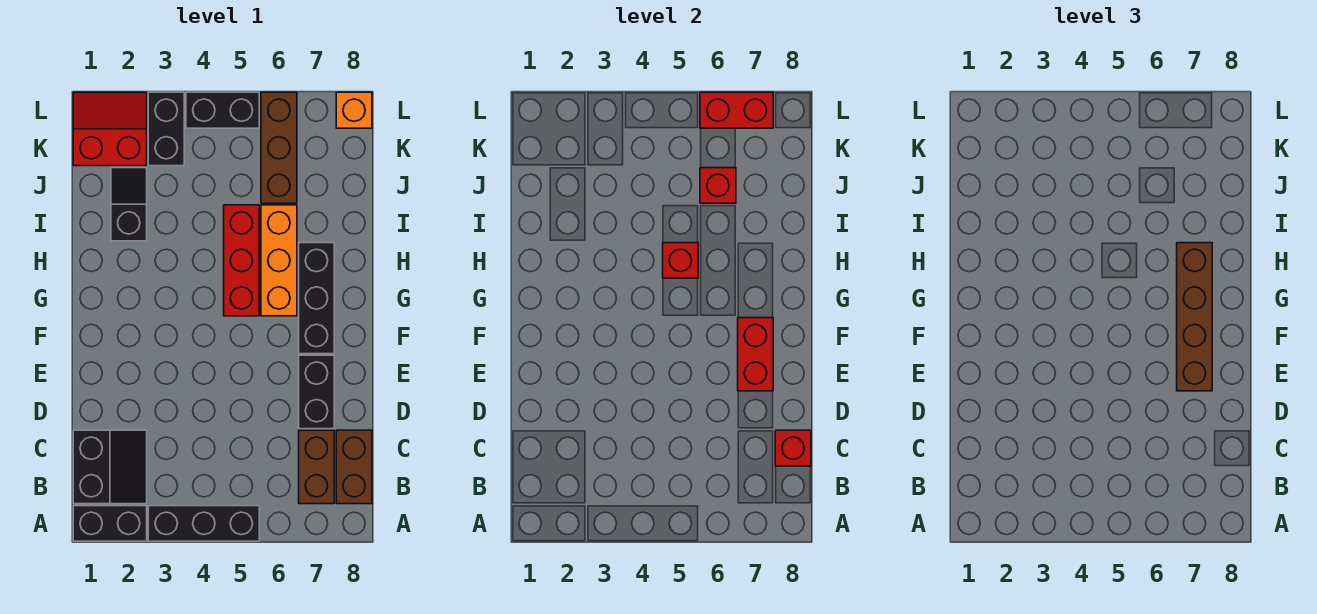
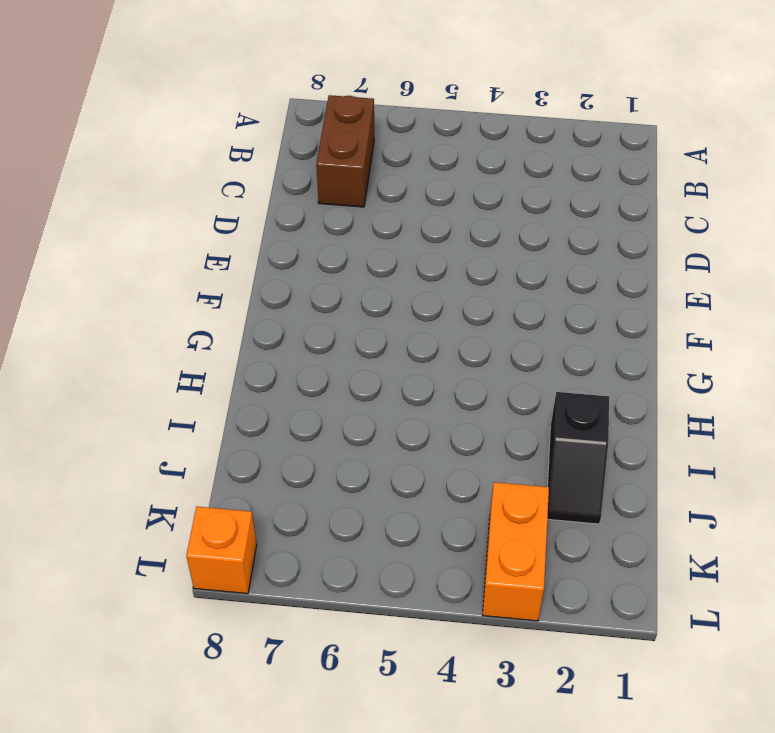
orange 1x2 brick [482,482,549,621] -> black 1x2 brick [148,92,184,166]
none -> black 1x2 brick [73,506,147,541]
none -> black 1x3 brick [148,506,259,541]
none -> black 2x2 slope [73,430,147,504]

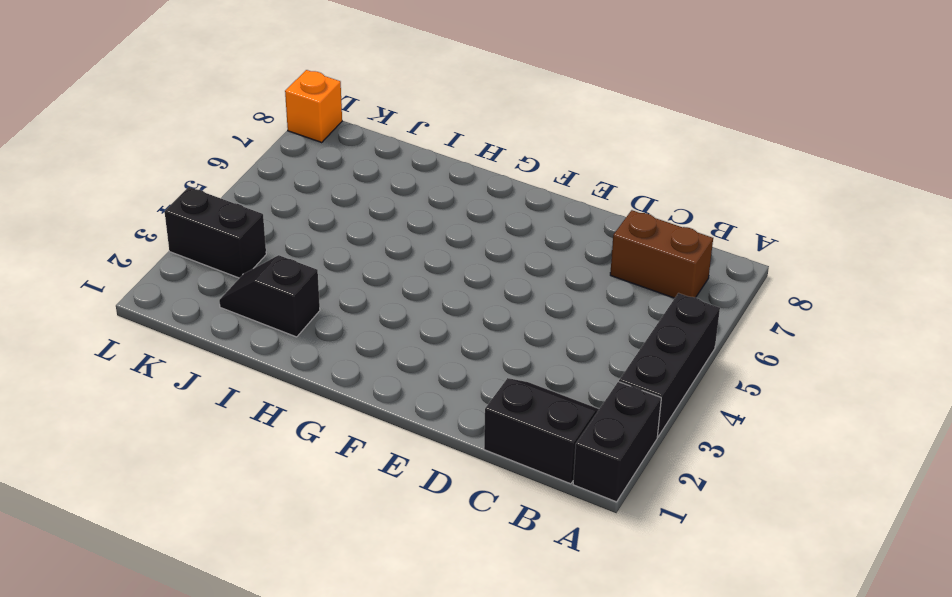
none -> brown 1x2 brick [336,430,372,504]
none -> black 1x2 brick [299,355,334,429]
none -> black 1x3 brick [299,243,334,354]

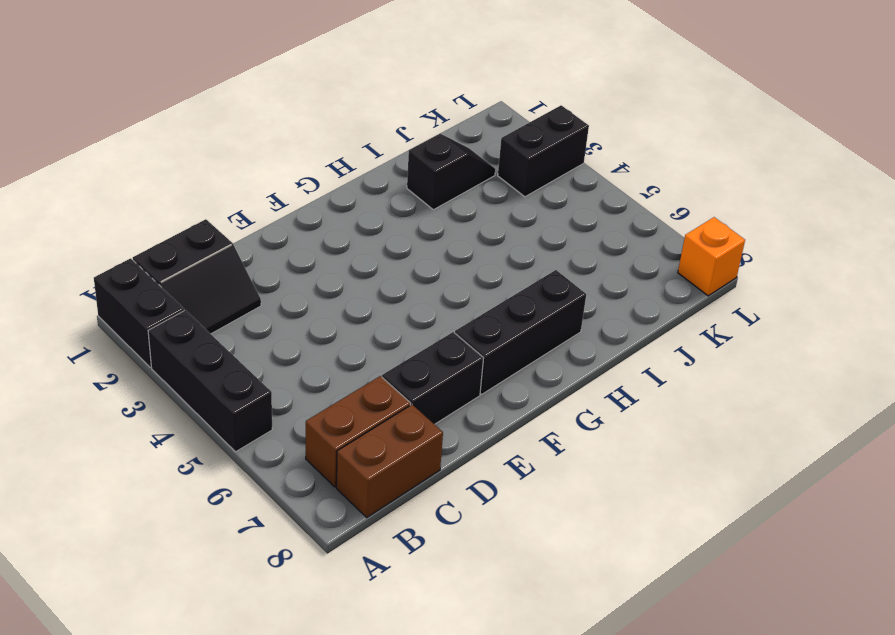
none -> red 1x3 brick [224,205,259,316]
none -> orange 1x3 brick [261,205,297,316]
none -> brown 1x3 brick [261,92,297,203]

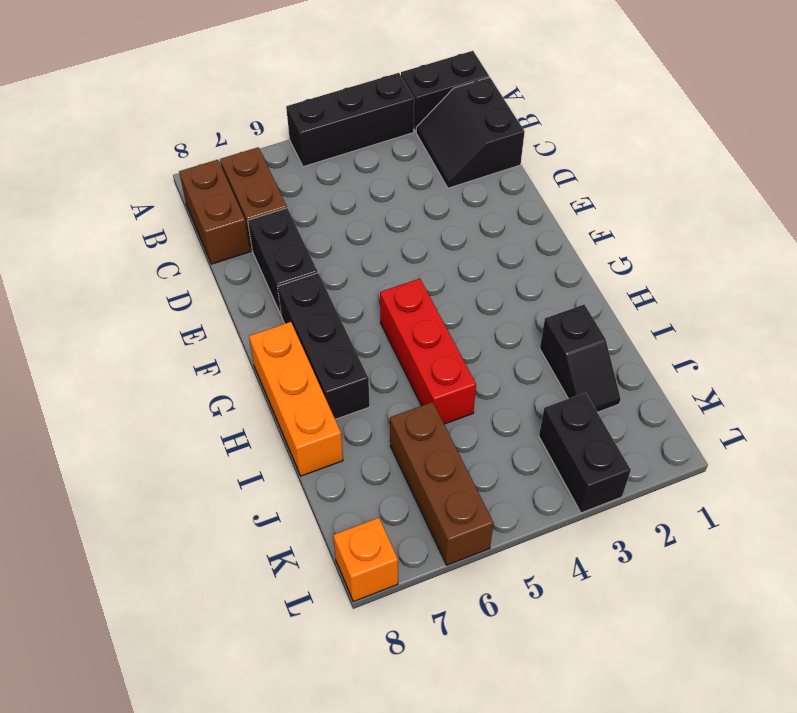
orange 1x3 brick [249,322,343,476] -> orange 1x3 brick moved to [261,205,297,316]
none -> red 2x2 slope [73,92,147,166]
none -> black 1x2 brick [186,92,259,128]
none -> red 1x1 brick [775,430,811,466]

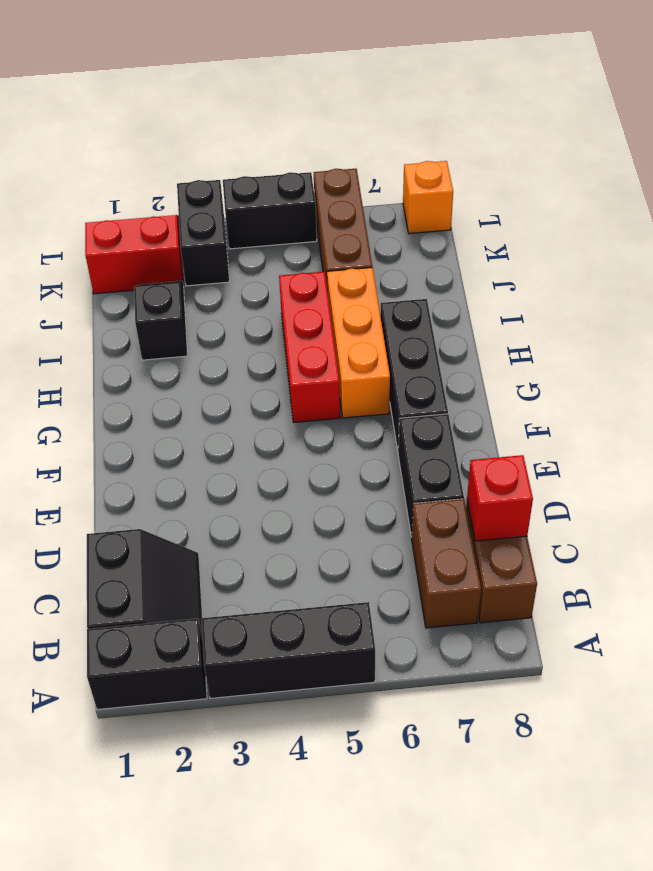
none -> red 1x2 brick [738,318,773,391]
none -> red 1x1 brick [663,243,698,278]
none -> red 1x1 brick [700,168,736,203]

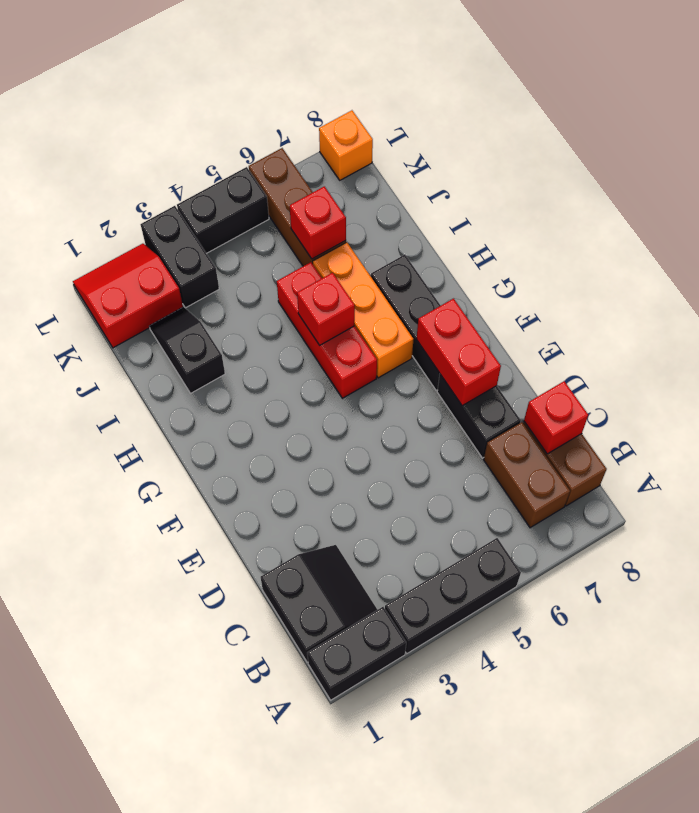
none -> red 1x2 brick [700,92,773,128]
none -> brown 1x4 brick [1177,243,1212,391]

